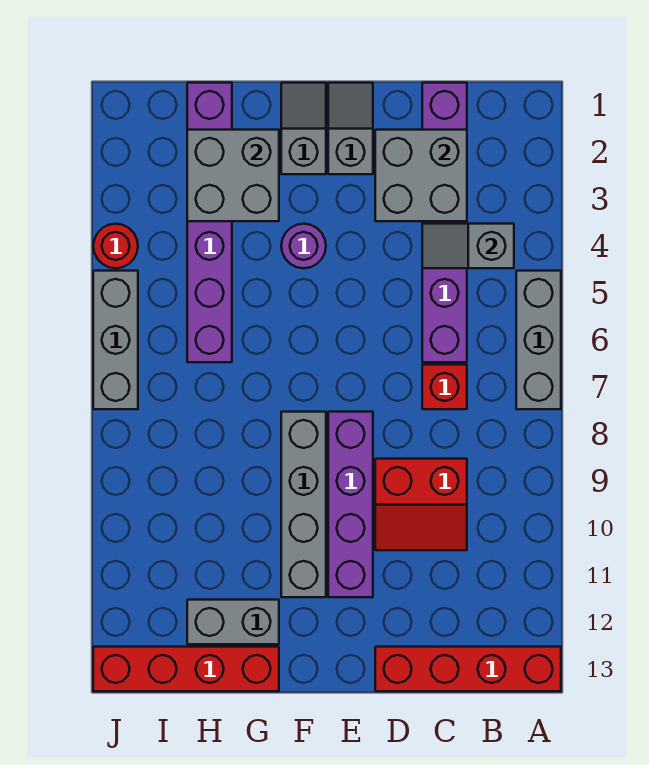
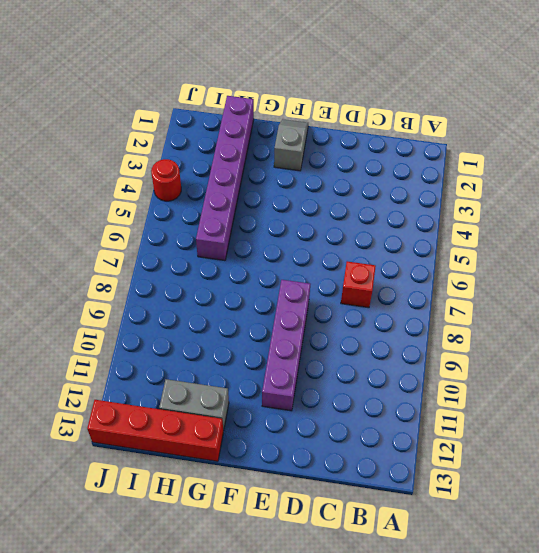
none -> grey 1x3 brick [516,271,561,409]
none -> red 1x4 brick [375,647,561,691]
none -> purple 1x6 brick [422,83,467,362]

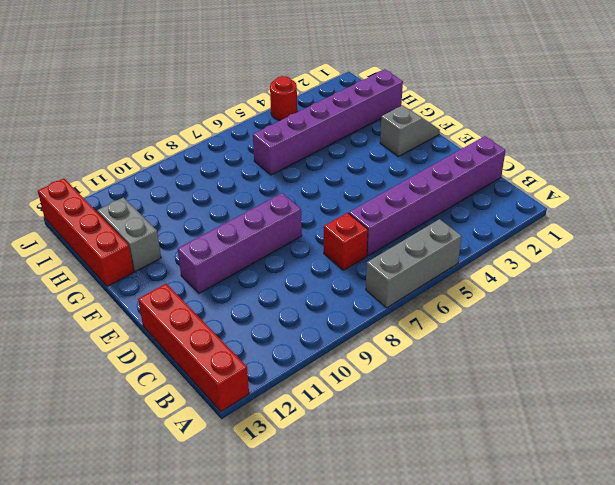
none -> red 2x2 slope [375,459,467,550]
none -> grey 1x2 slope [328,83,373,174]
none -> purple 1x1 round brick [281,224,326,268]

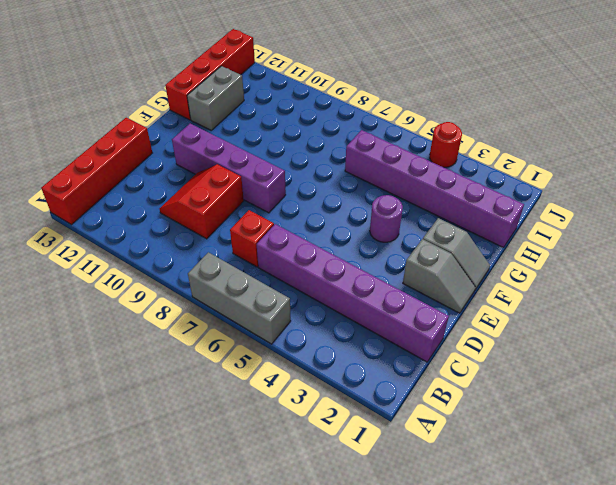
none -> grey 1x4 brick [281,412,326,597]
none -> grey 1x3 brick [93,271,138,409]
none -> grey 1x2 slope [422,224,514,268]

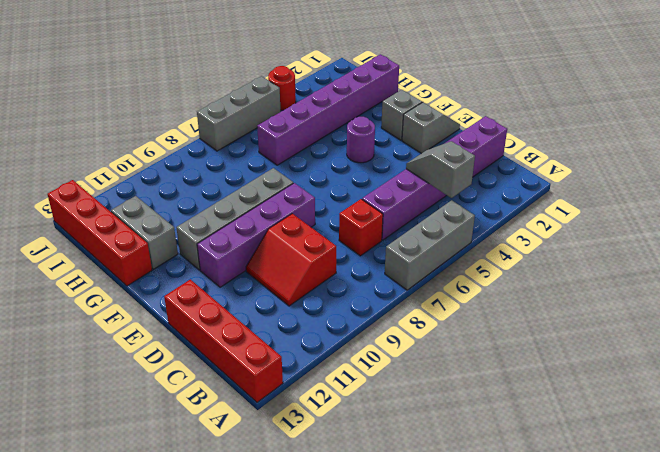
none -> grey 2x2 brick [375,130,467,221]
none -> grey 2x2 brick [187,130,279,221]

